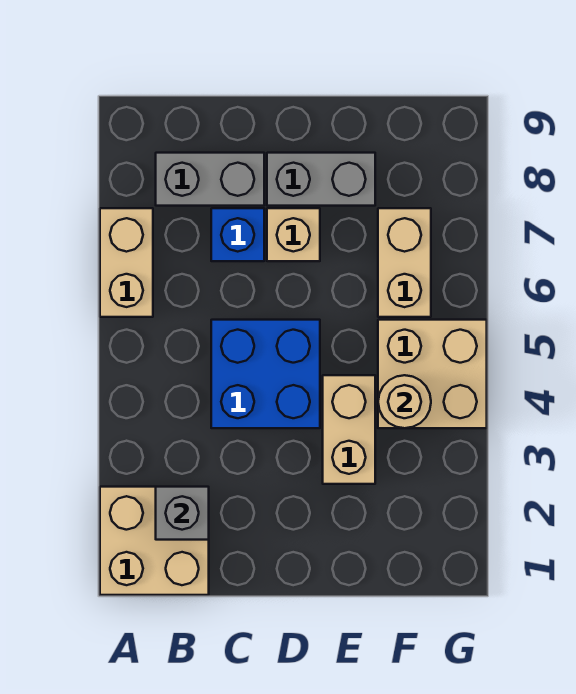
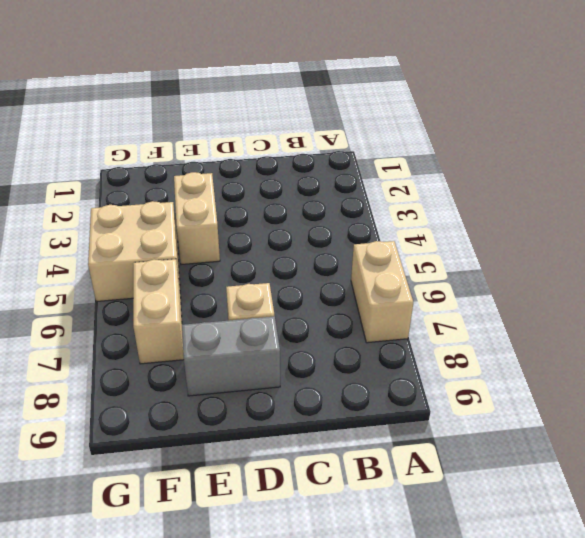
none -> tan 2x2 brick [100,487,209,595]
none -> grey 1x2 brick [156,153,264,206]
none -> blue 2x2 brick [211,320,320,428]

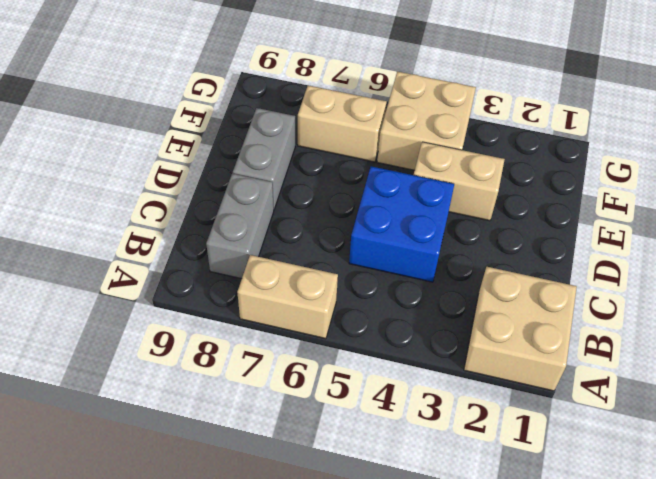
none -> blue 1x1 brick [211,208,264,261]
none -> tan 1x1 brick [267,208,320,261]
none -> grey 1x1 brick [156,487,209,540]

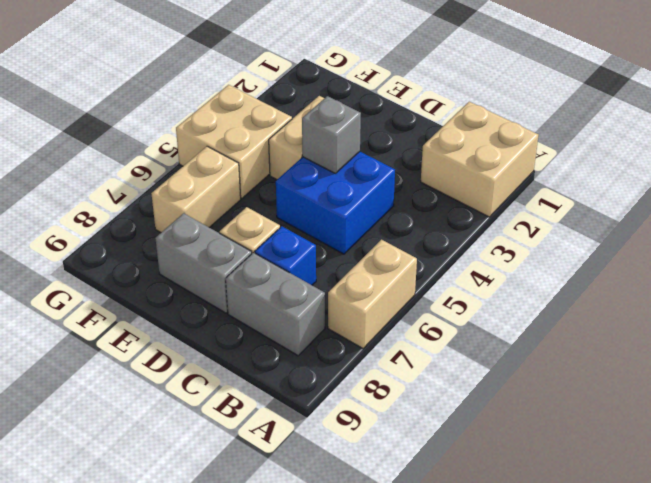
grey 1x1 brick [302,96,361,173] -> grey 1x1 brick moved to [156,487,209,540]
none -> tan 1x1 round brick [378,375,431,428]

